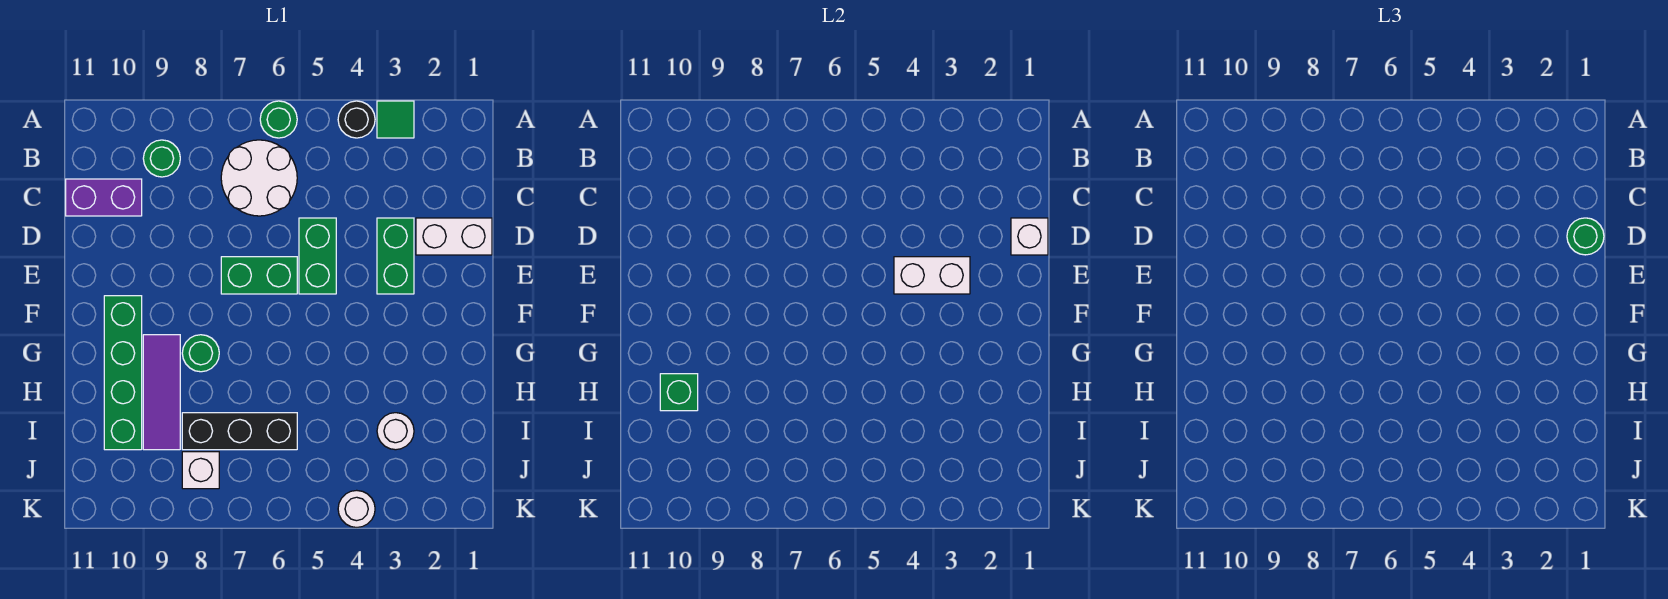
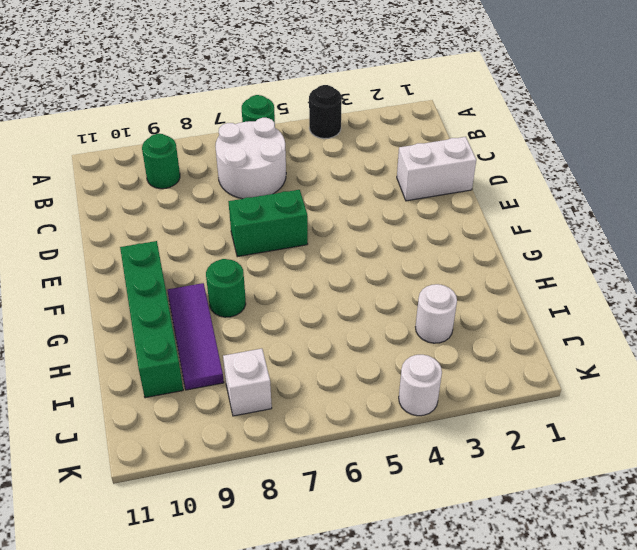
none -> green 1x1 tile [377,101,414,138]
none -> purple 1x2 brick [66,179,142,216]
none -> green 1x2 brick [377,218,414,294]

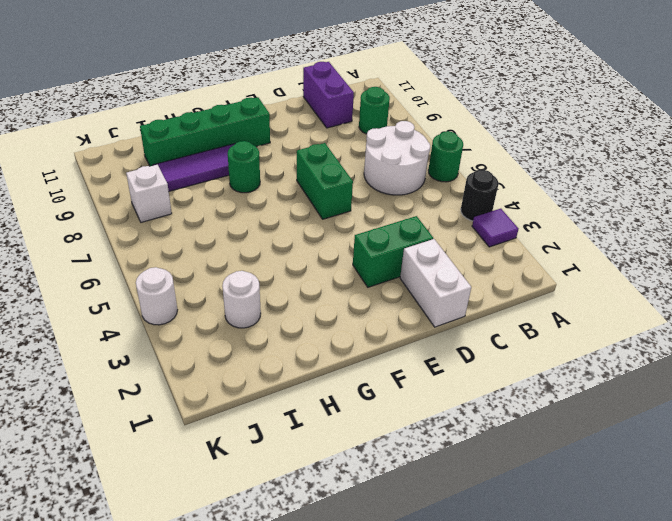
purple 1x1 tile [472,209,518,247] -> green 1x1 tile [377,101,414,138]
none -> green 1x2 brick [299,218,336,294]
none -> black 1x3 brick [182,413,297,450]
none -> white 1x1 brick [1011,218,1048,255]

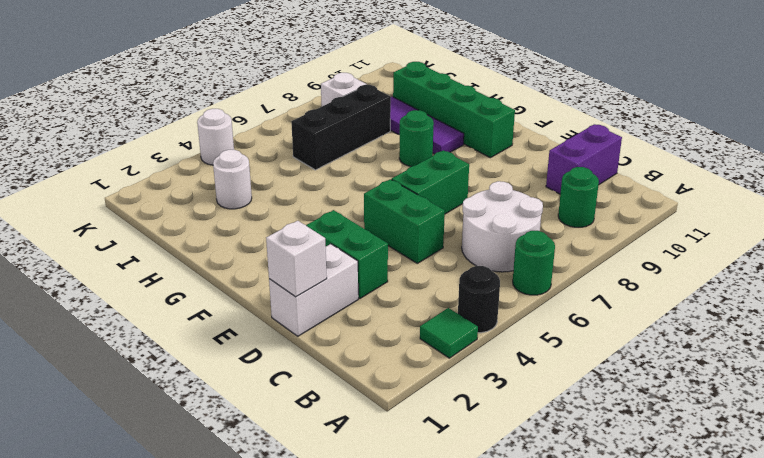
none -> white 1x2 brick [894,257,970,294]
none -> green 1x1 brick [660,374,698,411]
none -> green 1x1 round brick [1567,218,1604,255]

